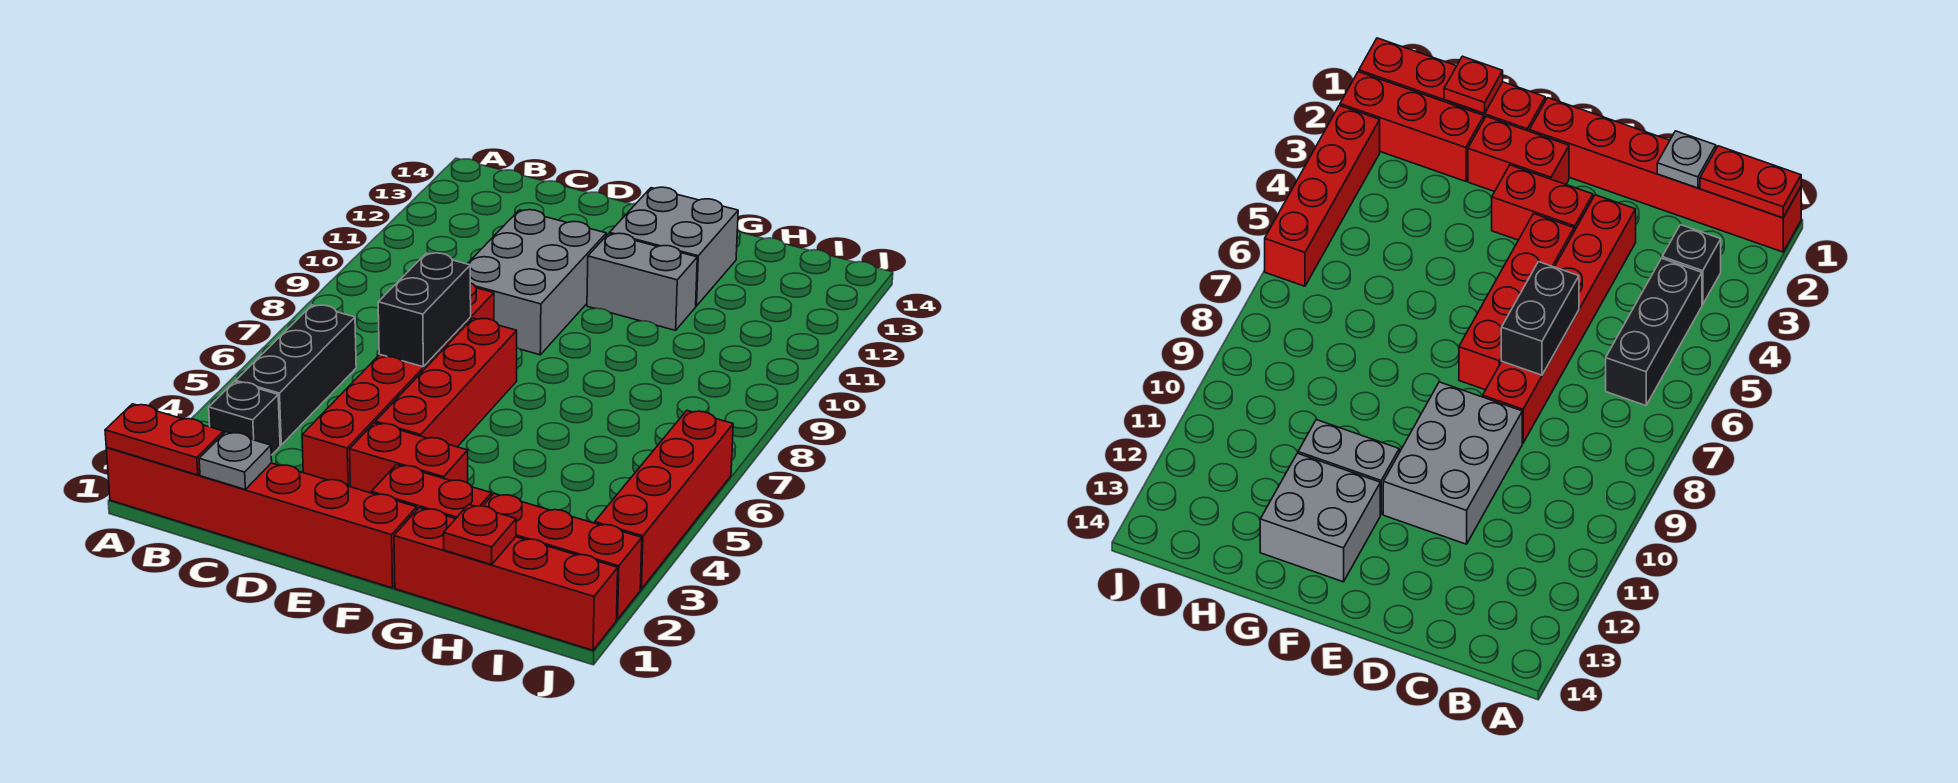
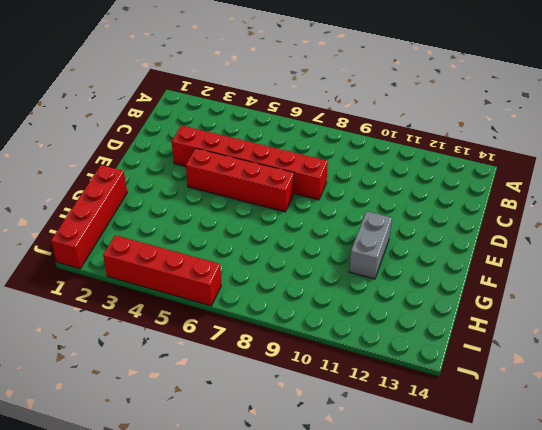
none -> red 1x6 brick [106,448,417,588]
none -> black 1x1 brick [209,382,280,455]
none -> black 1x3 brick [236,305,356,445]

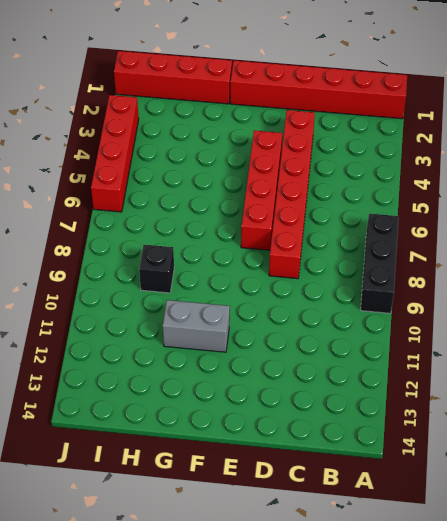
black 1x3 brick [361,213,399,313] -> black 1x3 brick moved to [236,305,356,445]
black 1x1 brick [139,245,174,293] -> black 1x1 brick moved to [209,382,280,455]
none -> grey 2x3 brick [467,210,606,355]
none -> red 1x2 brick [350,423,468,493]
none -> red 1x2 brick [371,465,491,519]

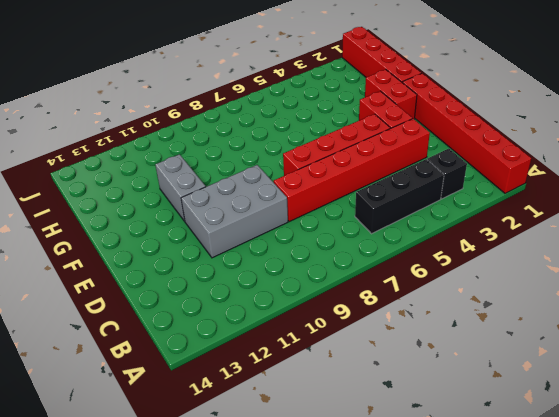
none -> grey 2x2 brick [610,187,738,306]
none -> red 1x3 brick [483,494,642,619]
none -> red 1x4 brick [595,411,733,589]

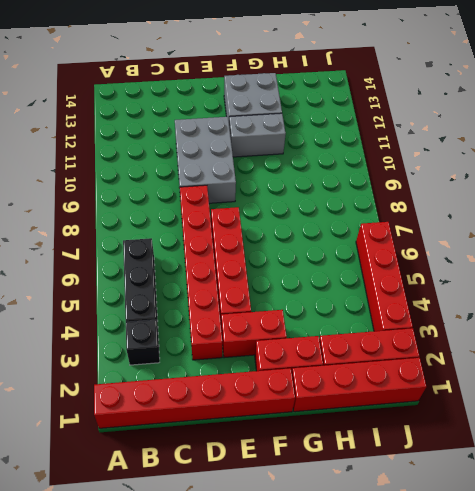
none -> red 1x2 plate [105,404,224,475]
none -> grey 1x1 plate [199,432,272,489]
none -> black 1x2 brick [378,253,471,367]

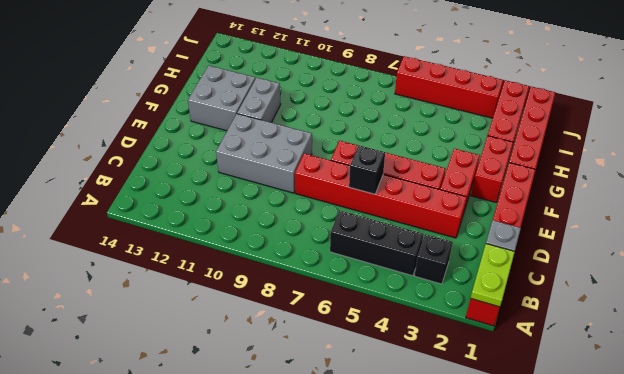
lime 1x2 plate [471,244,515,307] -> red 1x2 plate [105,404,224,475]
black 1x1 brick [349,145,385,194] -> black 1x2 brick [378,253,471,367]
none -> red 1x1 plate [444,504,516,565]

